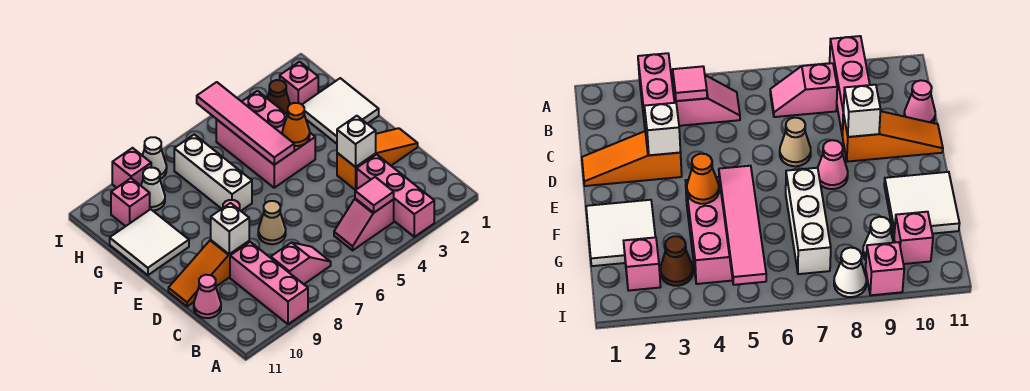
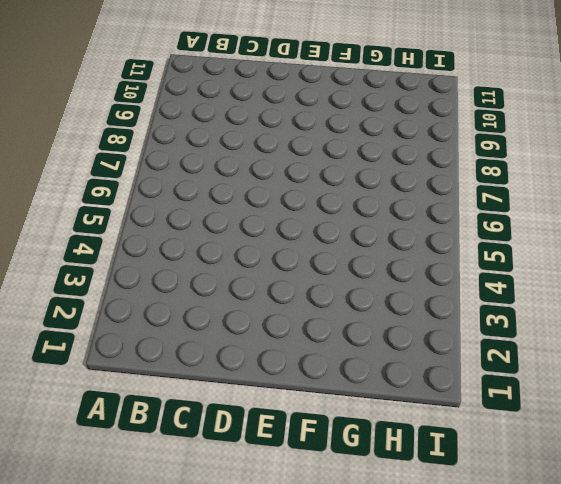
none -> pink 1x3 brick [357,154,434,237]
none -> pink 1x3 brick [230,242,308,324]
none -> pink 1x2 slope [334,198,394,250]

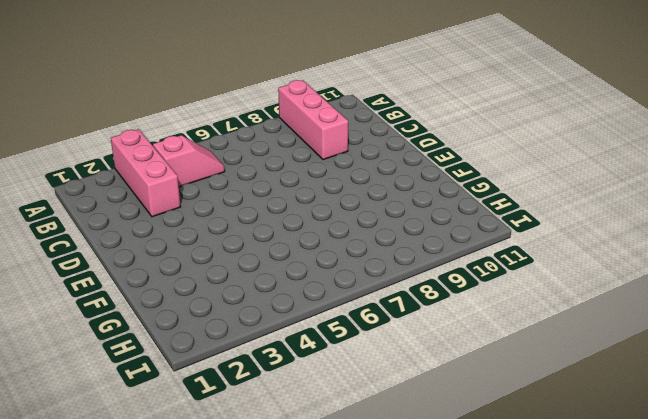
none -> pink 1x2 slope [271,242,331,284]
none -> pink 1x1 cone [194,275,221,318]
none -> orange 1x3 slope [337,128,418,190]

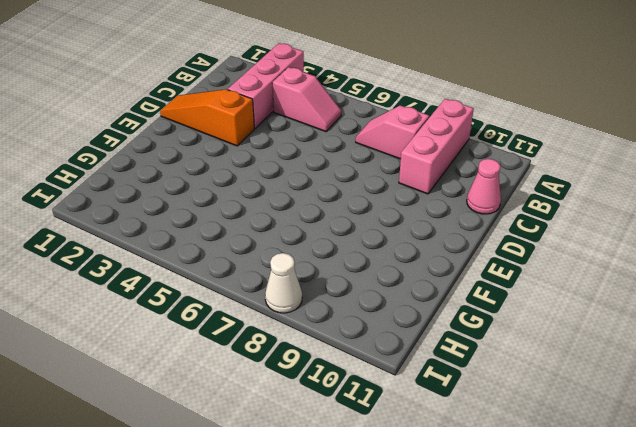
none -> tan 1x1 cone [258,201,286,244]
none -> orange 1x3 slope [168,240,249,306]
none -> pink 1x1 cone [818,140,848,189]

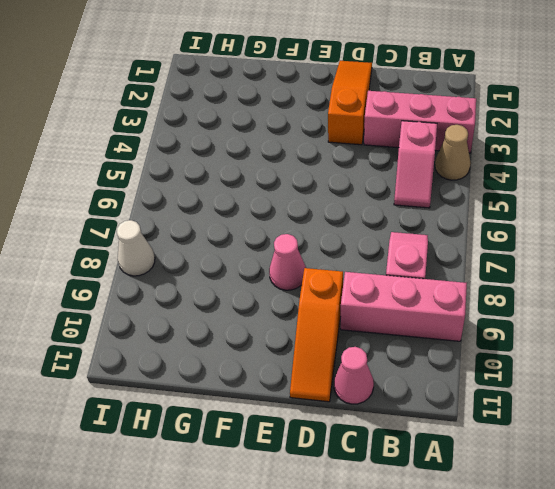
tan 1x1 cone [435,125,471,180] -> tan 1x1 cone moved to [258,201,286,244]
none -> white 2x2 tile [302,78,379,144]
none -> pink 2x3 brick [216,91,315,188]
none -> white 1x3 brick [174,135,252,211]

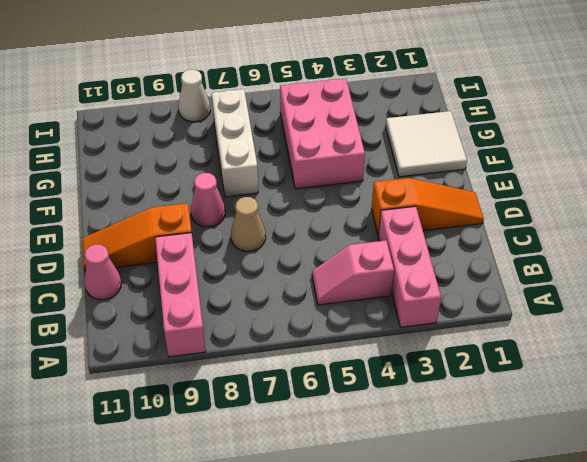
none -> pink 1x2 slope [271,242,331,284]
none -> white 2x2 tile [110,209,189,275]
none -> pink 1x1 brick [280,62,318,104]

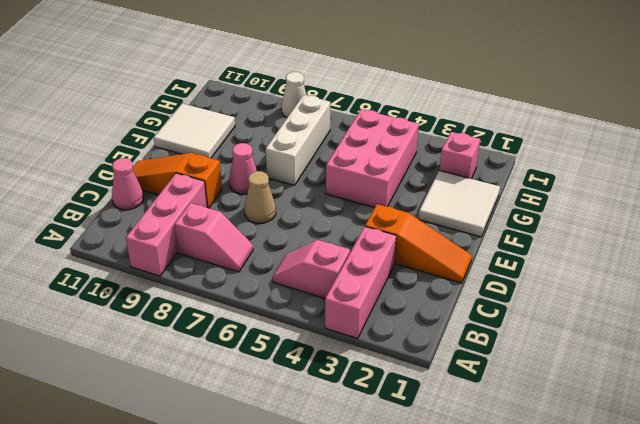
none -> brown 1x1 cone [267,80,290,115]
none -> white 1x1 cone [141,167,165,211]
none -> pink 1x1 brick [111,178,150,226]

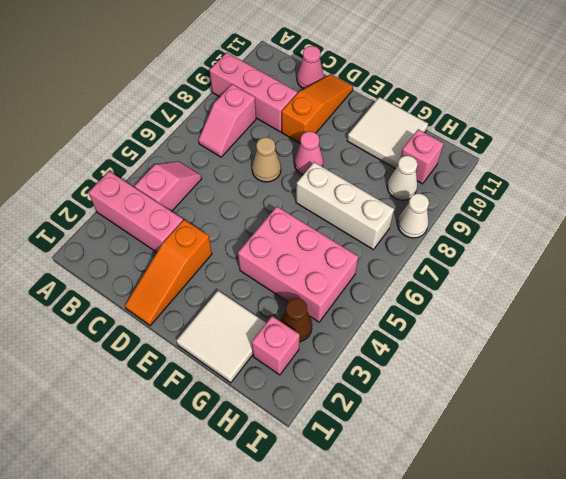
none -> pink 1x1 brick [112,148,151,188]
none -> pink 1x1 tile [355,177,394,213]
none -> white 1x1 brick [337,116,376,167]

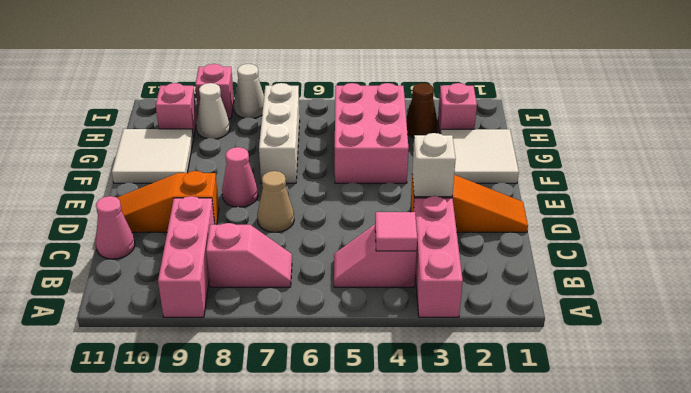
none -> white 1x1 brick [211,203,249,254]
none -> orange 1x1 cone [282,103,310,146]
none -> pink 1x4 tile [197,82,294,165]

